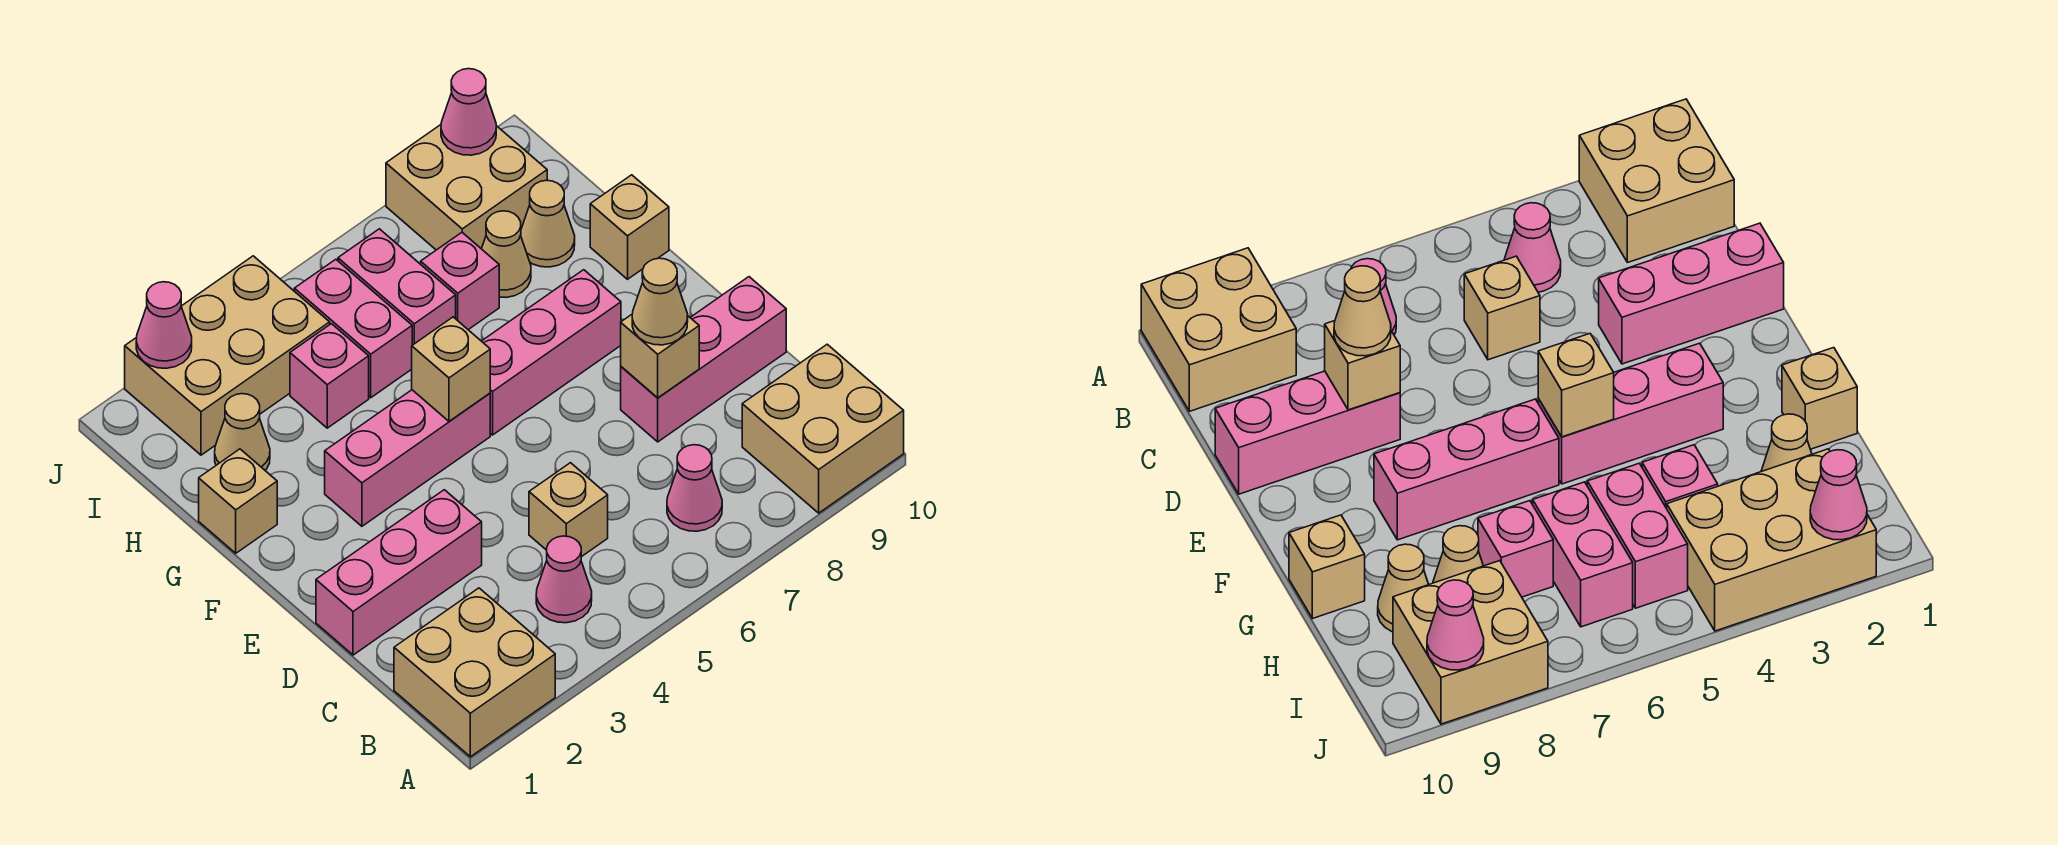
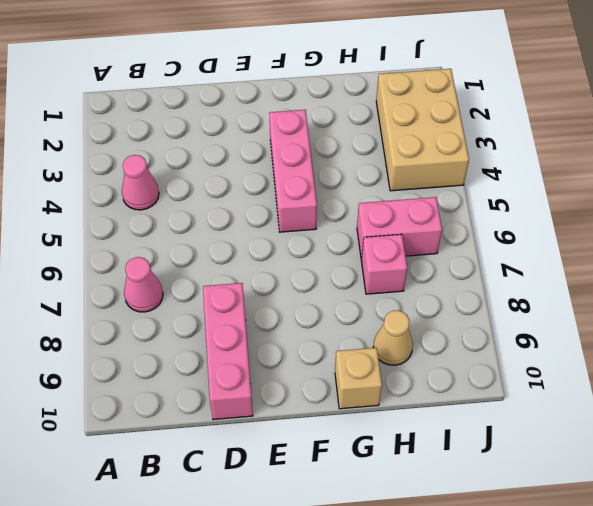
none -> tan 2x2 brick [394,588,555,757]
none -> tan 2x2 brick [742,344,904,513]
none -> tan 1x1 brick [529,463,608,557]

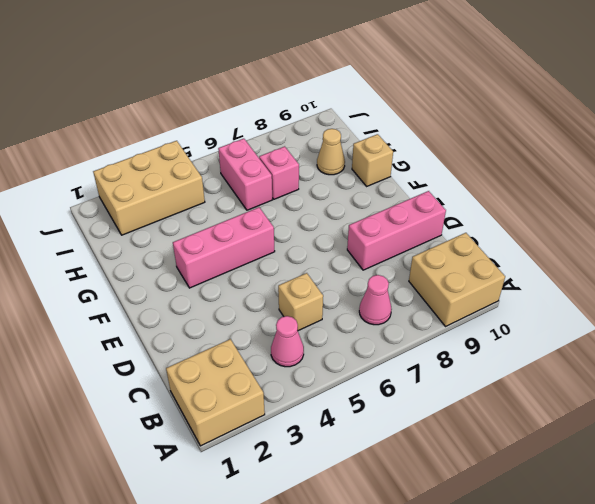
none -> pink 1x3 brick [316,490,482,655]
none -> pink 1x3 brick [482,270,621,435]
none -> tan 1x1 brick [199,449,277,553]

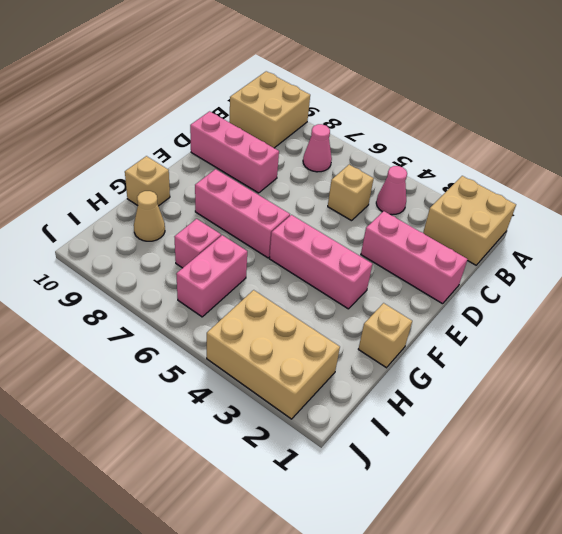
none -> tan 1x1 cone [215,394,270,470]
none -> pink 1x1 brick [290,324,369,428]
none -> pink 1x2 brick [294,259,412,398]

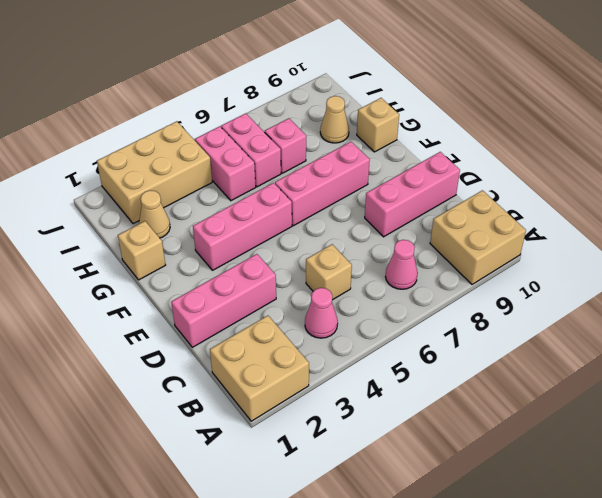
none -> pink 1x1 brick [290,324,369,428]
none -> tan 1x1 cone [482,211,531,297]
none -> tan 2x2 brick [386,125,547,250]

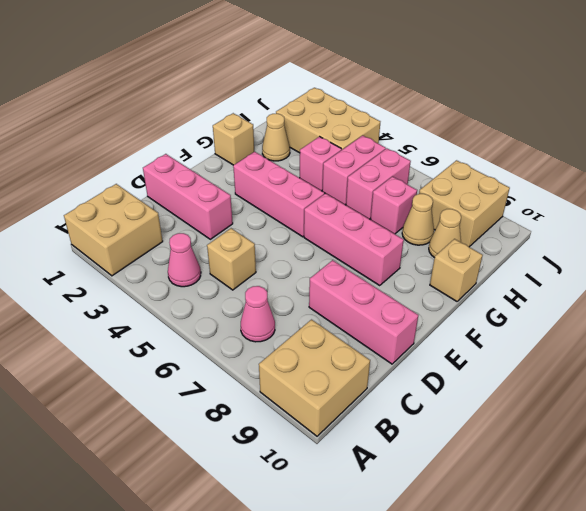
none -> tan 1x1 brick [621,315,699,398]
none -> tan 1x1 brick [412,317,490,421]
none -> pink 1x1 cone [136,282,192,368]

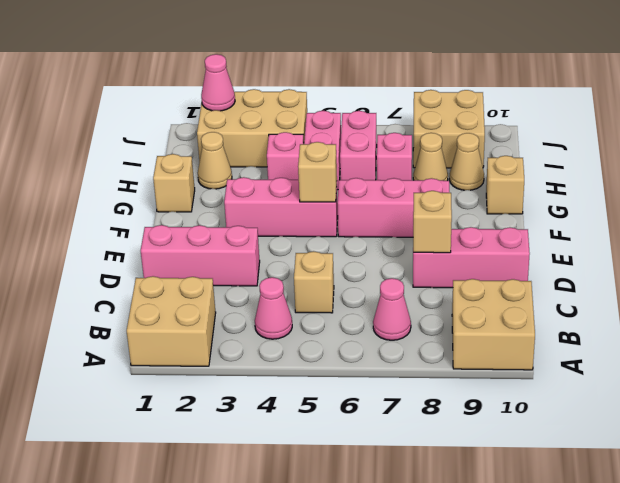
none -> pink 1x1 cone [441,69,496,155]
none -> tan 1x1 cone [632,258,688,345]

